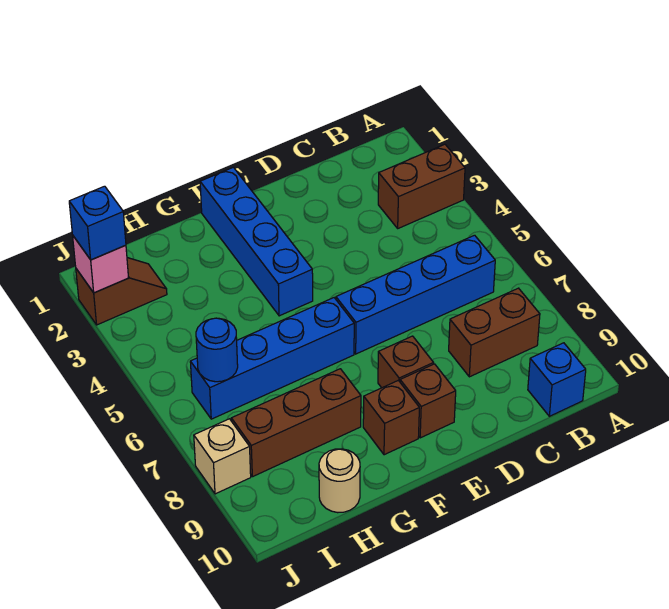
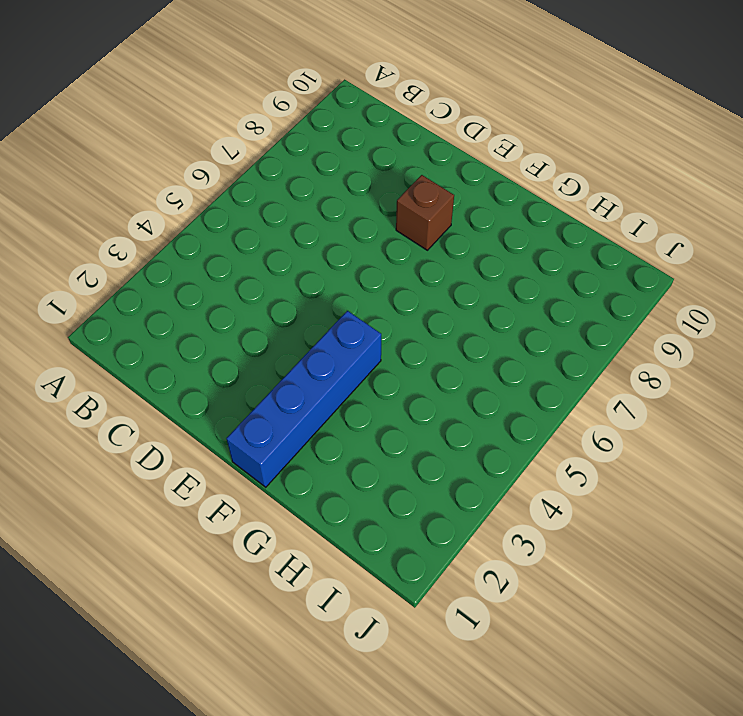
none -> brown 1x2 brick [378,144,465,228]
none -> blue 1x4 brick [336,235,495,354]
none -> brown 1x2 brick [449,288,540,377]

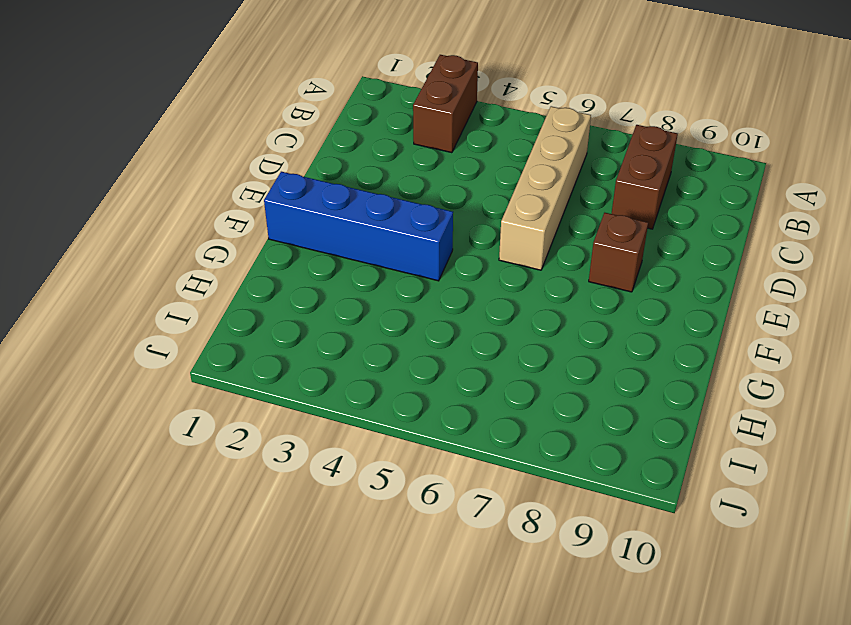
tan 1x4 brick [499,106,591,270] -> blue 1x4 brick [336,235,495,354]
none -> blue 1x1 brick [528,343,586,416]
none -> brown 1x1 brick [400,364,456,438]
none -> blue 1x4 brick [190,298,354,419]

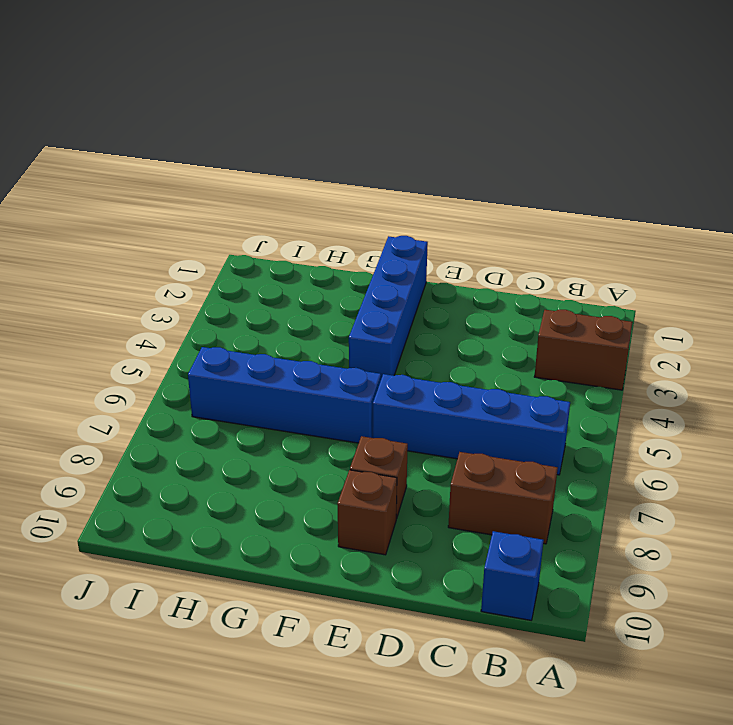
none -> brown 1x1 brick [363,380,419,455]
none -> brown 1x3 brick [231,369,361,477]
none -> tan 1x1 round brick [319,449,360,513]

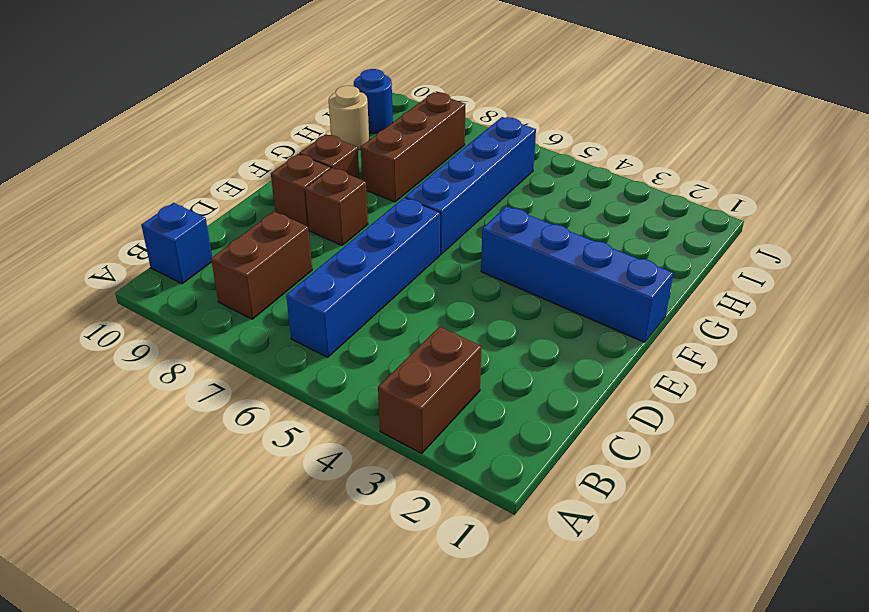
blue 1x1 round brick [354,69,393,133] -> blue 1x1 round brick moved to [196,318,238,382]
none -> brown 1x2 slope [76,258,167,325]
none -> tan 1x1 brick [194,419,251,494]
none -> pink 1x1 brick [73,236,129,293]

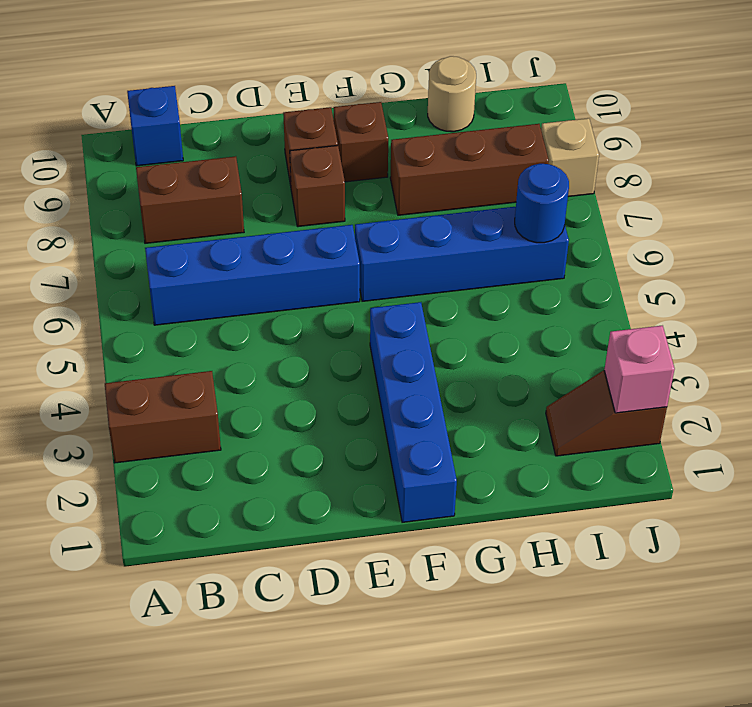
none -> blue 1x1 brick [69,186,126,260]

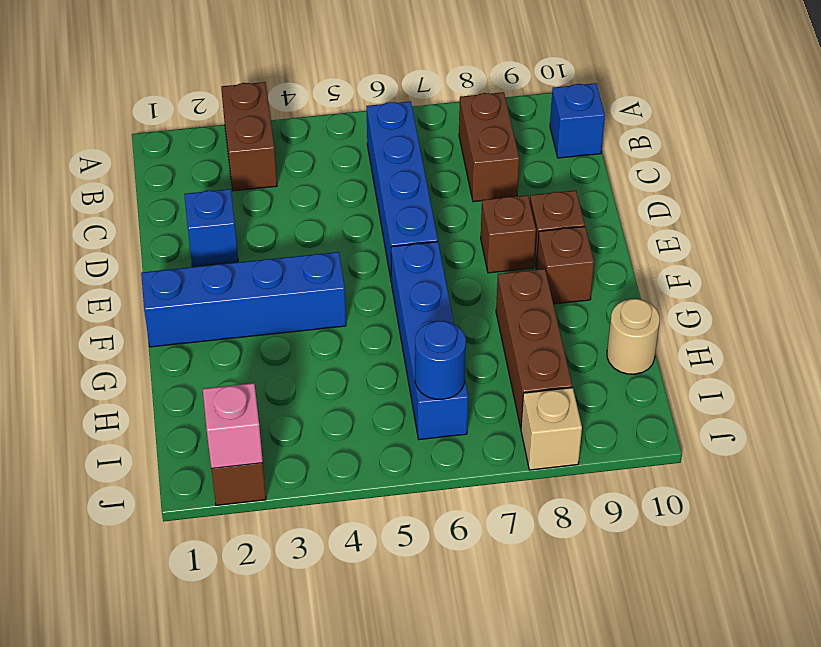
blue 1x1 brick [184,189,238,267] -> blue 1x1 brick moved to [69,186,126,260]

